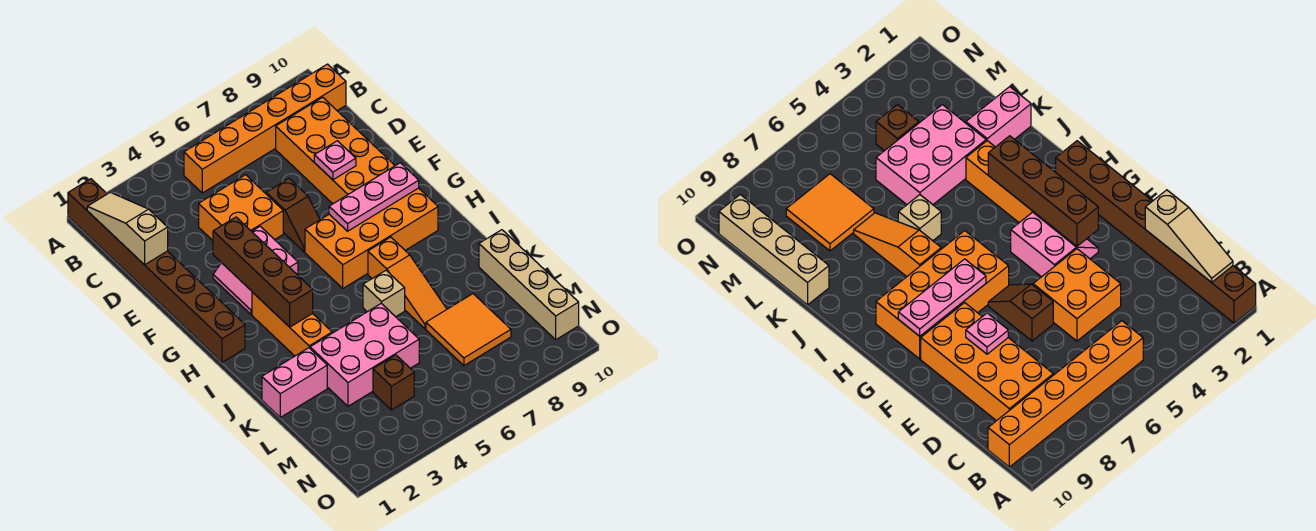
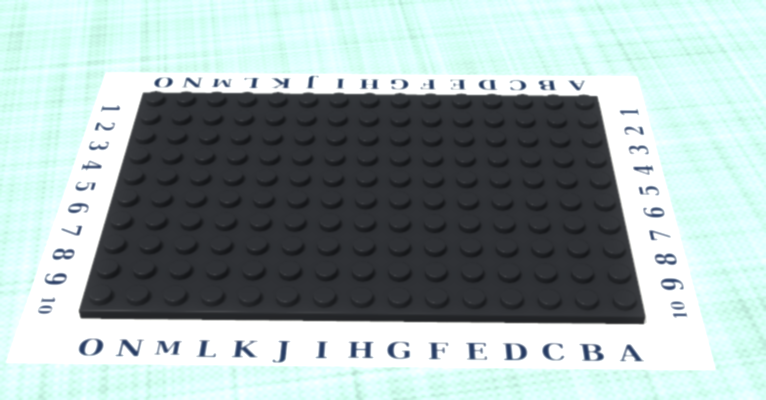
none -> brown 1x8 brick [68,179,245,362]
none -> orange 1x6 brick [184,64,346,193]
none -> orange 2x4 brick [276,97,395,204]

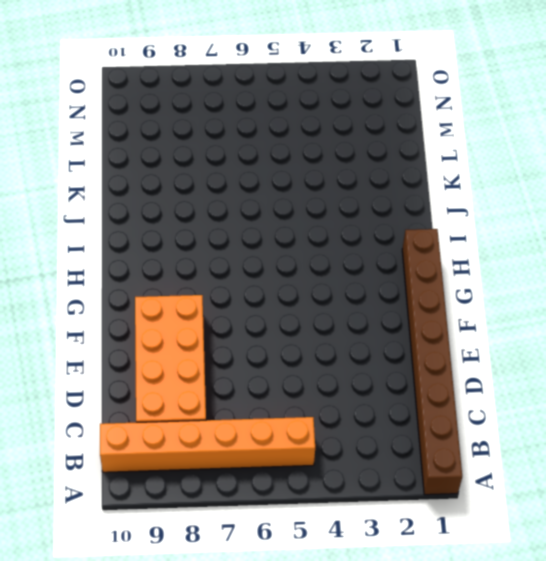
none -> orange 2x2 brick [199,175,283,241]
none -> brown 1x2 slope [266,179,320,252]
none -> pink 2x2 slope [213,226,298,314]

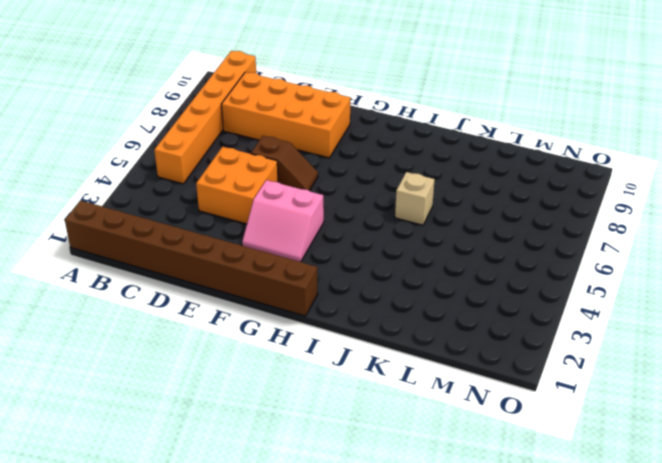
none -> orange 2x4 brick [305,188,438,288]
none -> orange 1x3 brick [252,292,332,356]
none -> orange 1x3 slope [368,237,447,329]

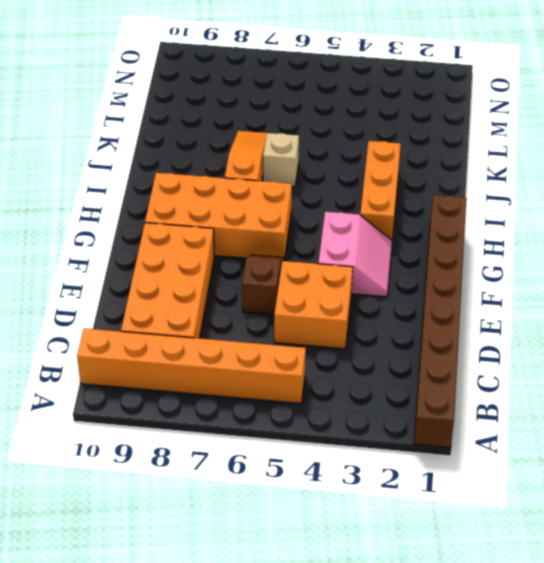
none -> pink 1x2 brick [262,348,327,417]
none -> pink 2x3 brick [310,303,419,406]
none -> tan 1x4 brick [479,230,579,340]

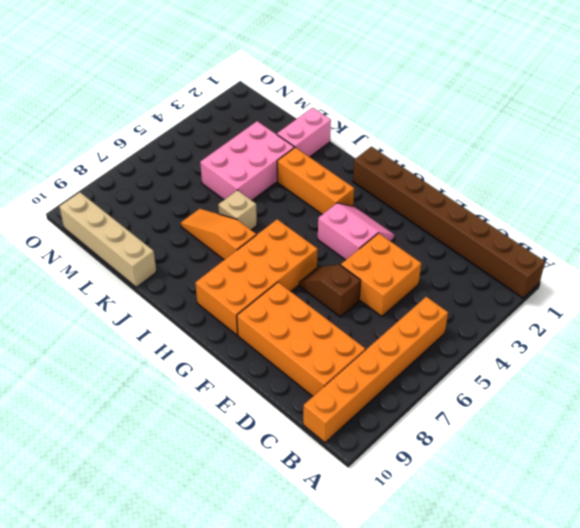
none -> orange 2x2 tile [426,294,511,366]
none -> brown 1x1 brick [373,355,414,410]
none -> tan 1x3 slope [87,192,168,265]

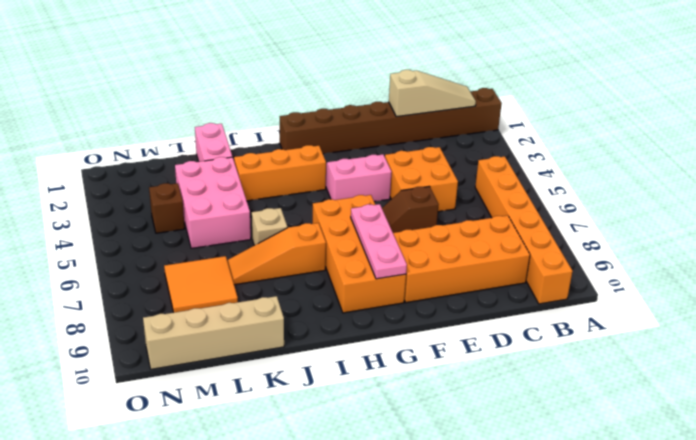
none -> pink 1x1 plate [314,141,356,180]
none -> brown 1x4 brick [213,217,313,327]

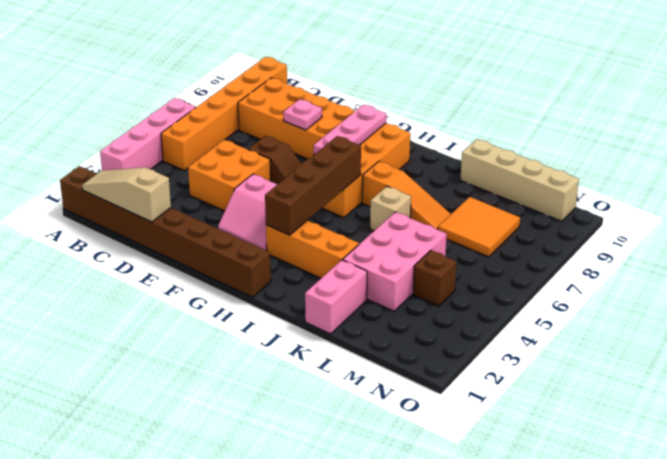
pink 1x4 brick [100,98,196,171] -> none
brown 1x4 brick [265,136,361,235] -> brown 1x4 brick turned to [213,217,313,327]

